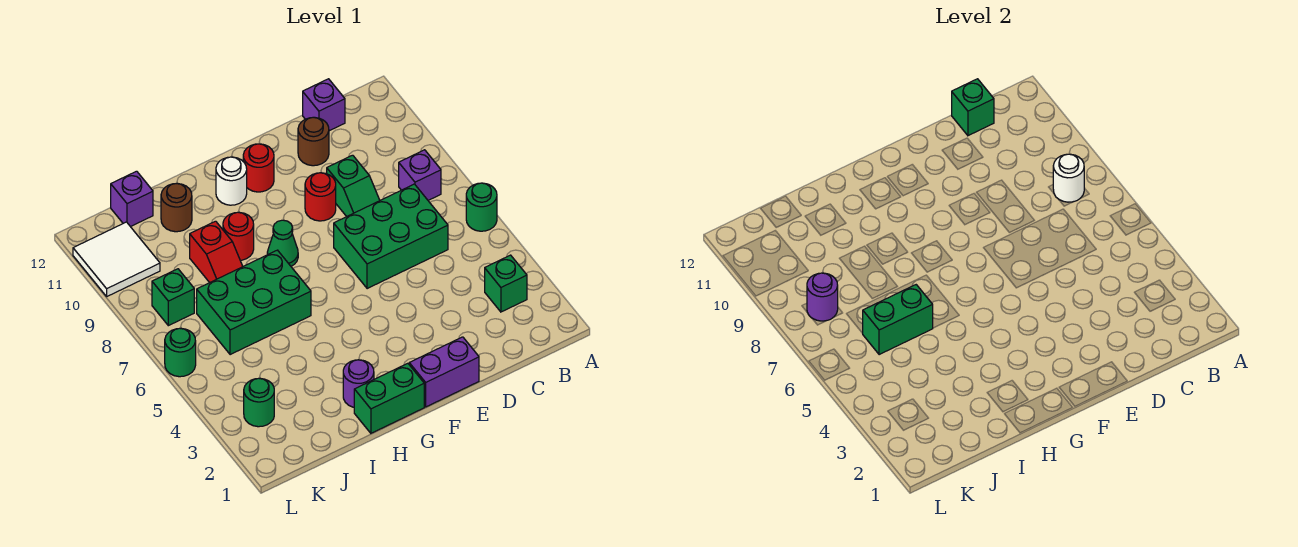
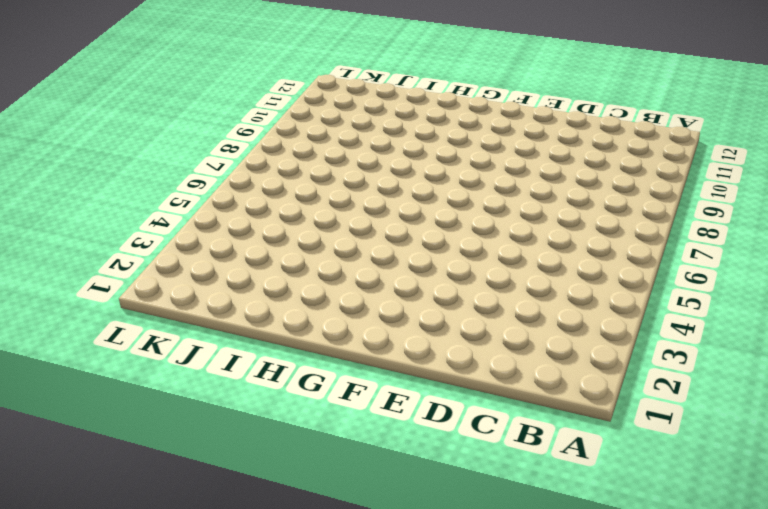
none -> green 1x1 round brick [466,183,497,231]
none -> green 1x1 brick [485,255,527,312]
none -> purple 1x1 brick [399,150,441,200]

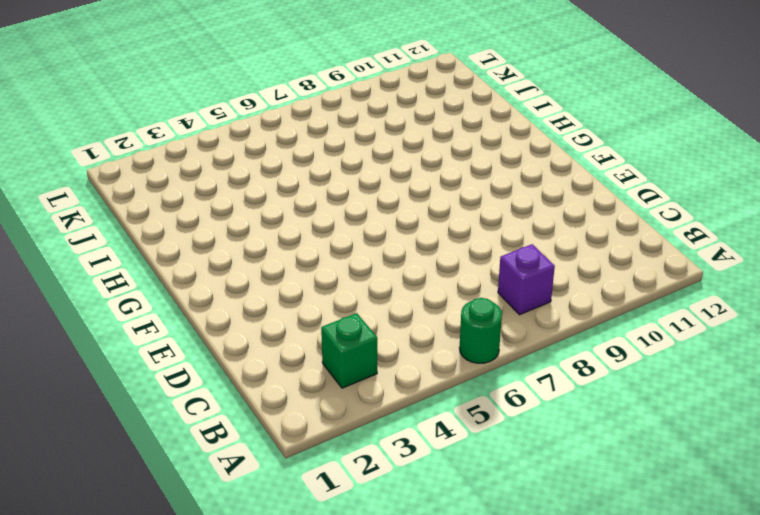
none -> green 2x3 brick [334,184,448,289]
none -> purple 1x1 brick [303,79,345,131]
none -> green 1x2 slope [327,155,380,217]

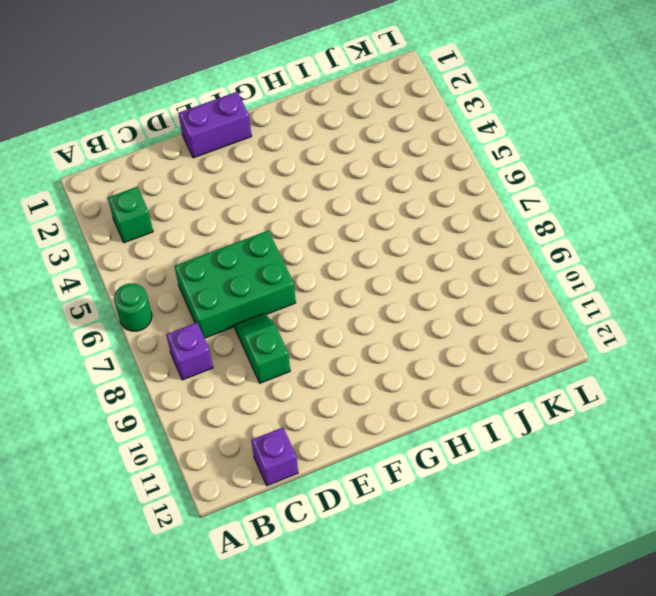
none -> brown 1x1 round brick [298,117,329,166]
none -> red 1x1 round brick [305,173,336,221]
none -> red 1x1 round brick [243,144,274,192]

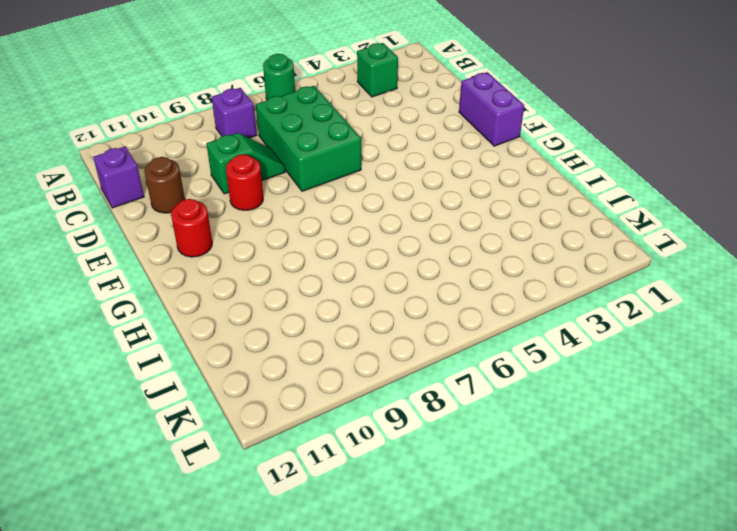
none -> green 1x2 brick [354,363,424,433]
none -> green 1x1 cone [267,220,298,266]
none -> white 1x1 round brick [216,157,247,205]

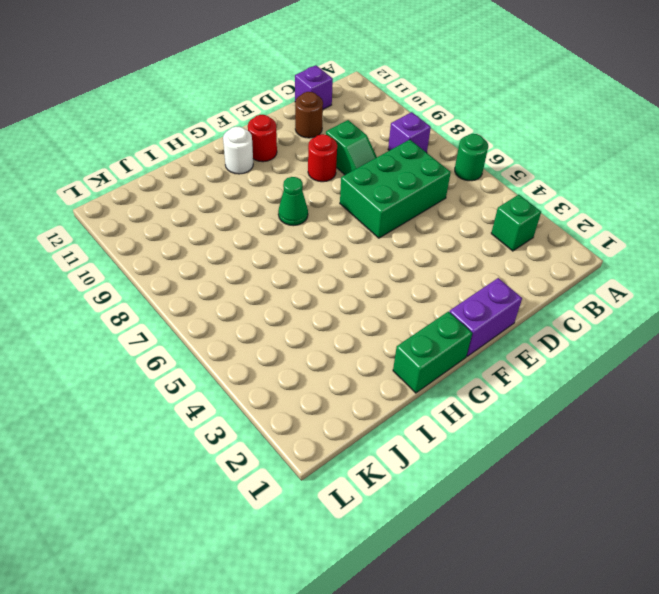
none -> purple 1x1 round brick [343,360,374,407]
none -> green 2x3 brick [197,250,311,355]
none -> red 1x1 round brick [223,212,254,260]

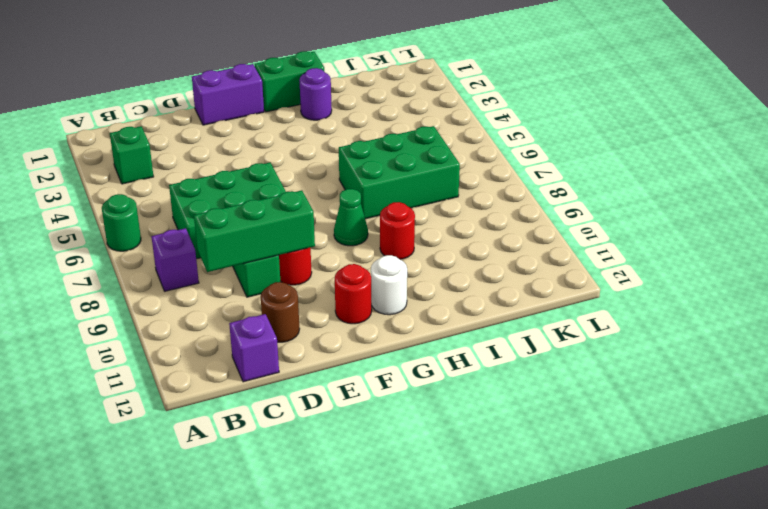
green 1x3 brick [194,190,315,272] -> none
none -> red 1x2 slope [190,221,243,283]
none -> brown 1x1 round brick [161,183,192,232]
none -> purple 1x1 brick [111,171,153,227]

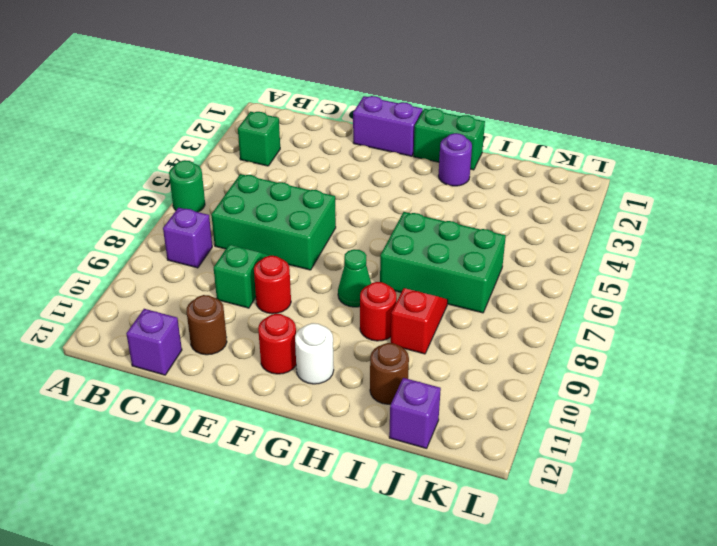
none -> green 1x1 round brick [244,378,274,427]
none -> green 1x1 brick [152,269,194,326]
none -> white 2x2 tile [73,222,160,296]

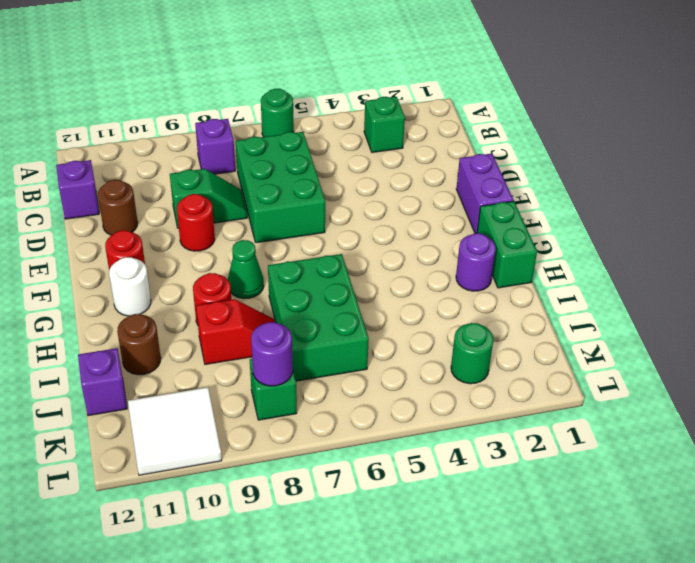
none -> green 1x1 round brick [165,328,196,377]
none -> white 1x1 round brick [1053,154,1084,202]
none -> green 1x1 brick [952,79,994,136]

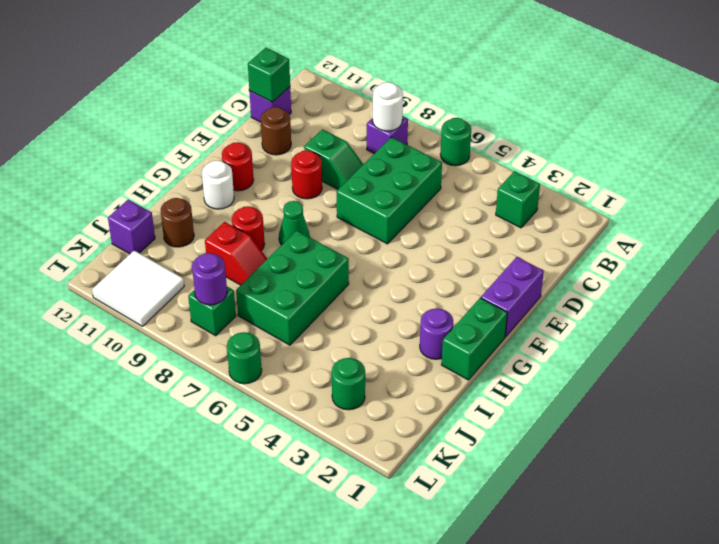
none -> green 1x2 brick [862,285,933,355]

